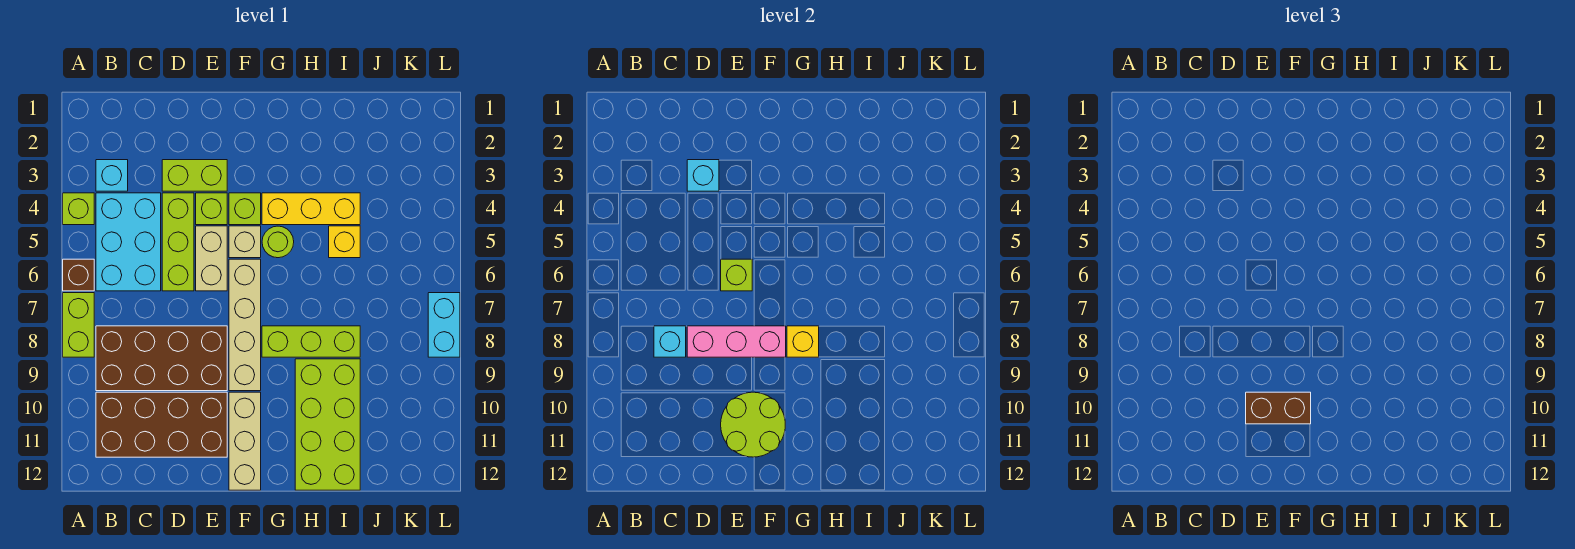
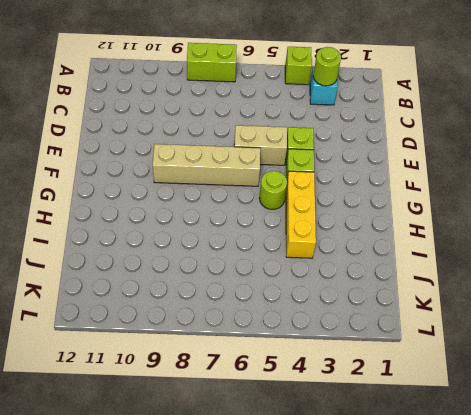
lime 1x1 round brick [313,47,341,86] -> none
none -> brown 1x1 brick [63,259,94,291]
none -> cyan 2x3 brick [96,193,161,291]
none -> brown 2x4 brick [96,326,227,391]

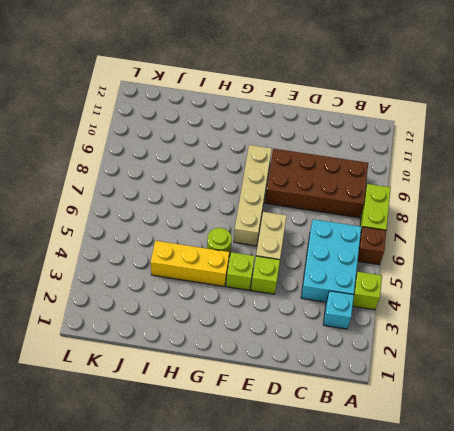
none -> brown 2x4 brick [96,392,227,457]
none -> lime 1x2 brick [162,160,227,191]
none -> lime 1x3 brick [162,193,194,291]

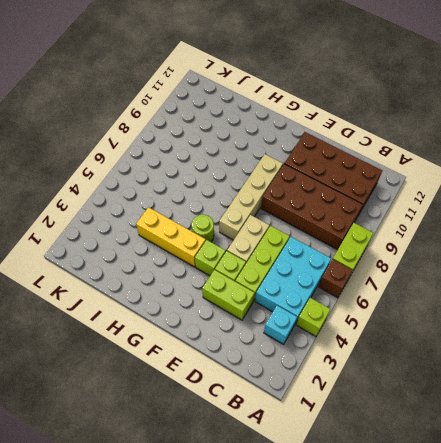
none -> tan 1x1 brick [229,226,261,258]
none -> tan 1x3 brick [229,392,261,490]
none -> lime 1x3 brick [262,326,360,357]

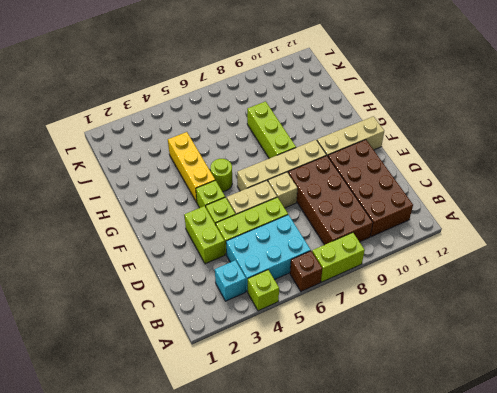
tan 1x1 brick [268,172,298,208] -> tan 1x1 brick moved to [229,226,261,258]
none -> lime 2x4 brick [295,359,360,490]
none -> yellow 1x1 brick [329,226,360,258]
none -> cyan 1x2 brick [428,293,460,357]

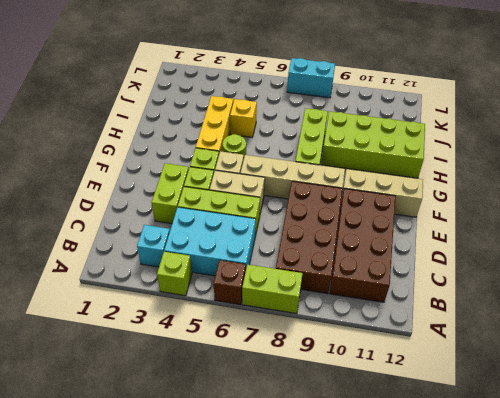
none -> cyan 1x1 brick [654,326,686,357]
none -> cyan 1x1 brick [687,160,719,191]
none -> pink 1x3 brick [687,326,786,357]

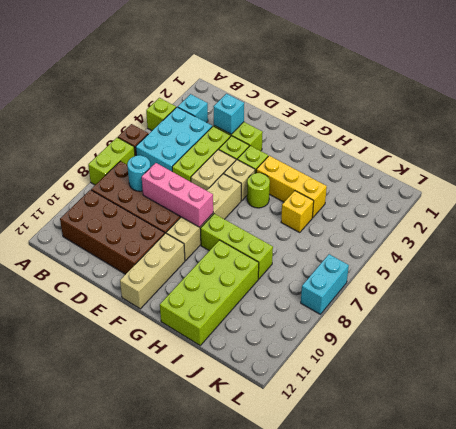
cyan 1x1 round brick [127,155,150,191] -> cyan 1x1 brick [654,326,686,357]
none -> lime 1x1 brick [721,259,752,291]
none -> lime 2x2 round brick [721,392,785,457]
none -> yellow 1x1 brick [787,326,819,357]

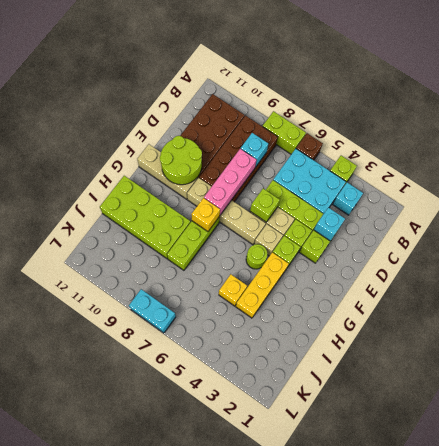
none -> brown 1x2 brick [1246,392,1311,424]

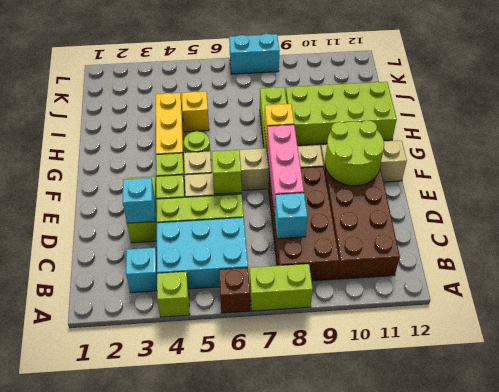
none -> brown 1x2 brick [1246,392,1311,424]

